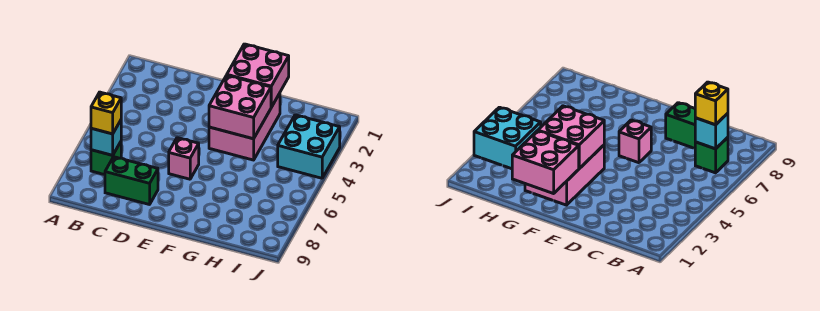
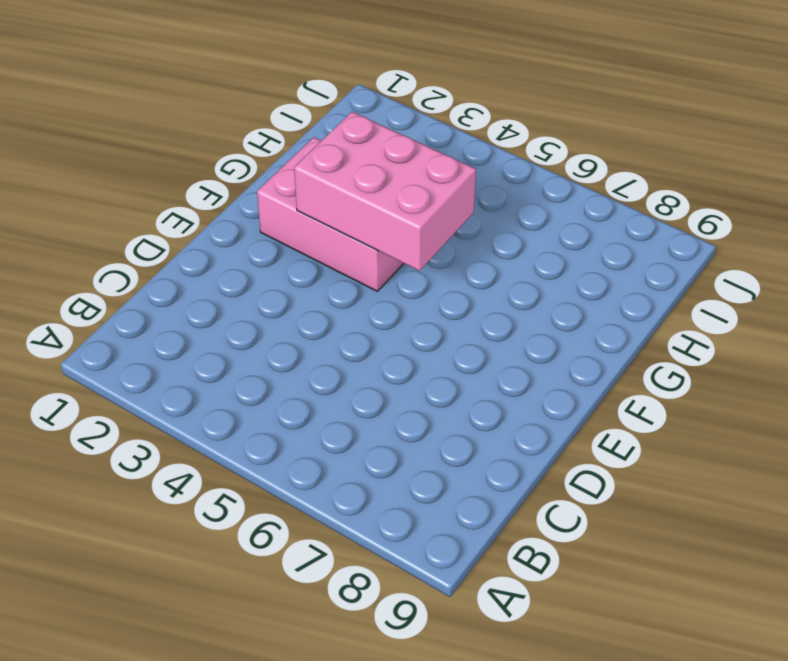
pink 2x3 brick [294,112,476,271] -> pink 2x2 brick [209,75,271,139]
none -> green 1x1 brick [91,142,121,175]
none -> green 1x2 brick [105,157,158,205]

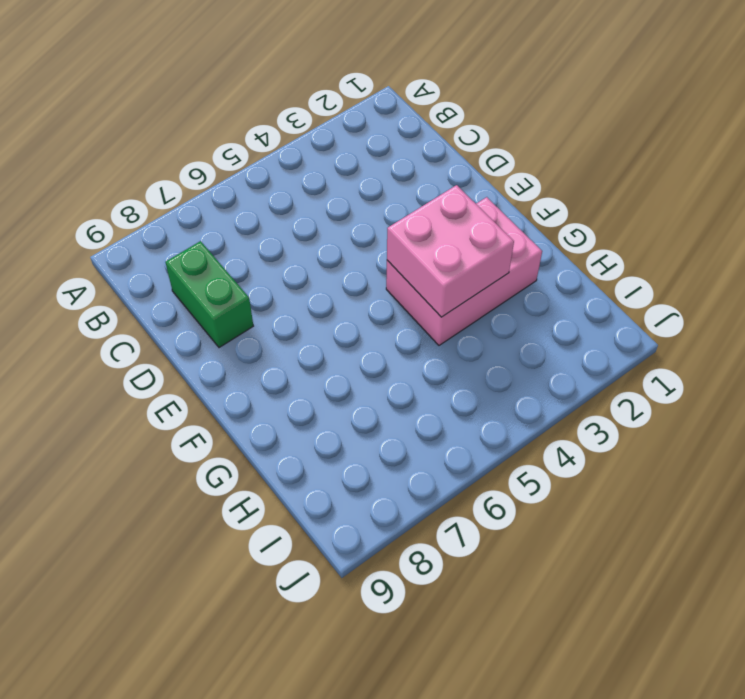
none -> green 1x1 brick [91,142,121,175]
none -> pink 1x1 brick [169,138,199,179]

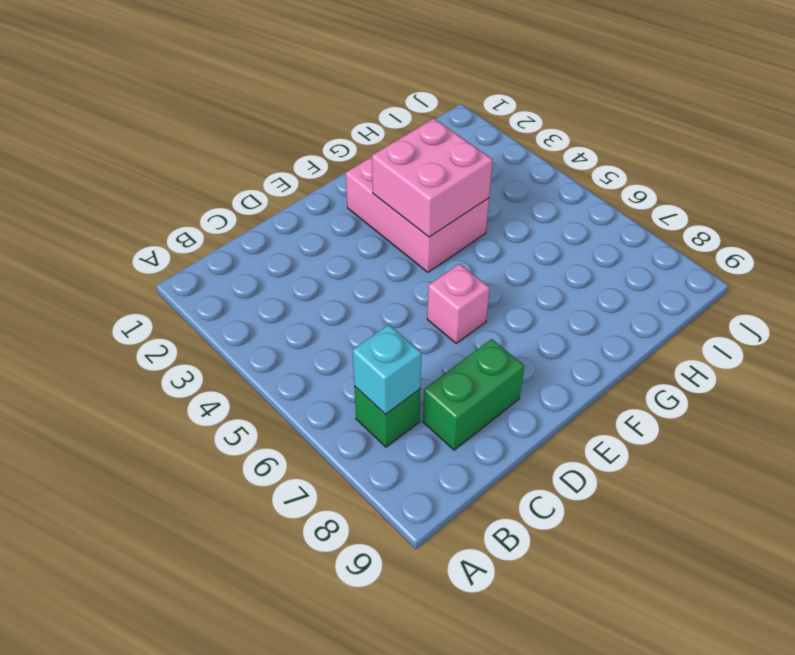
none -> cyan 2x2 brick [278,115,340,178]
none -> pink 2x2 brick [227,44,289,107]

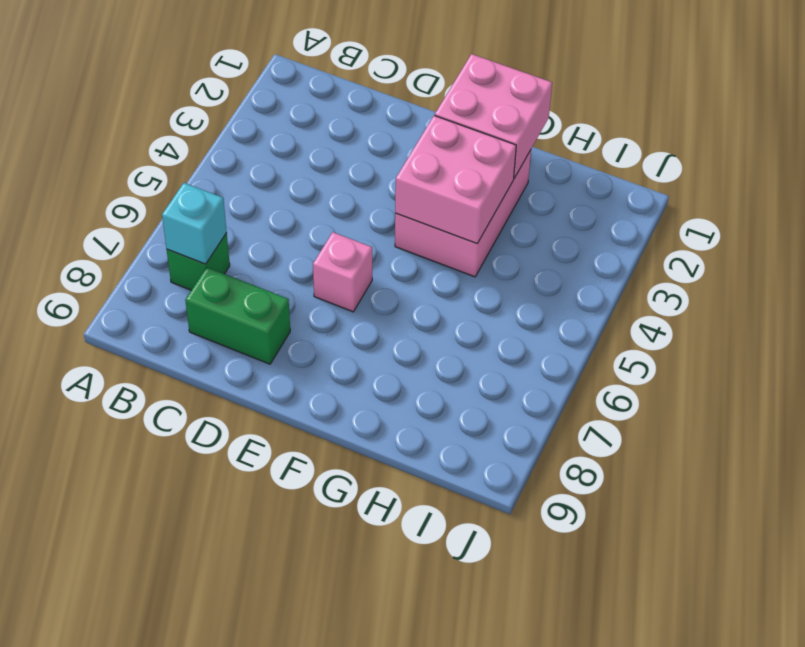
none -> cyan 2x2 brick [278,115,340,178]
none -> yellow 1x1 brick [91,92,121,134]

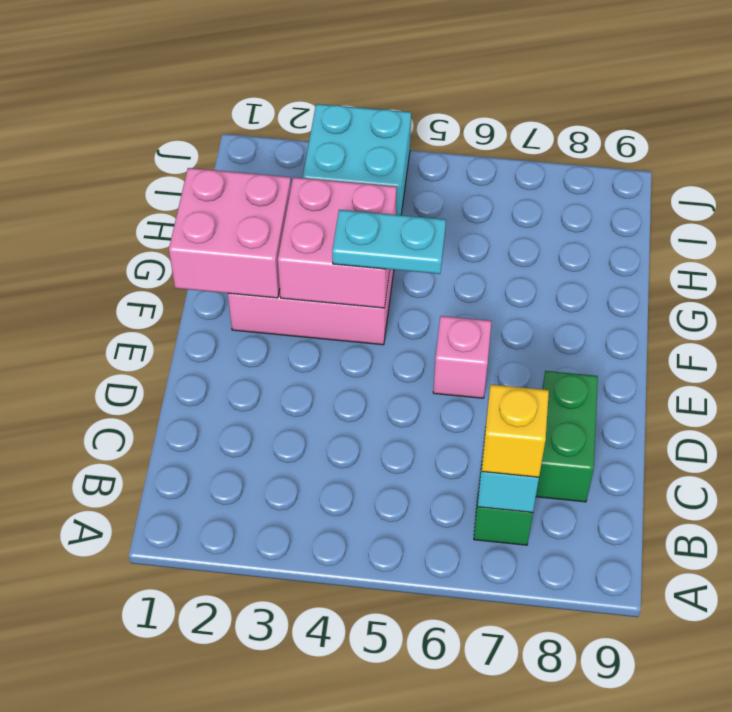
cyan 1x2 plate [332,210,446,274] -> none

